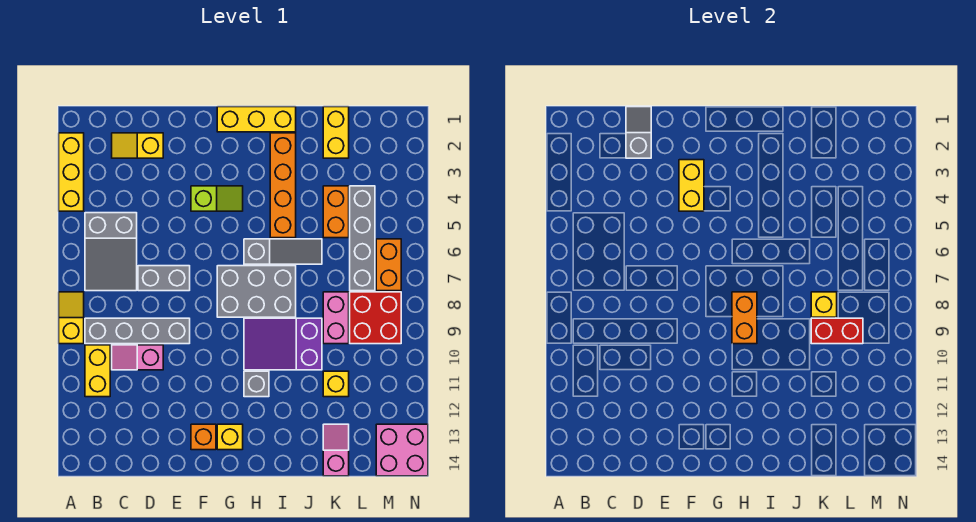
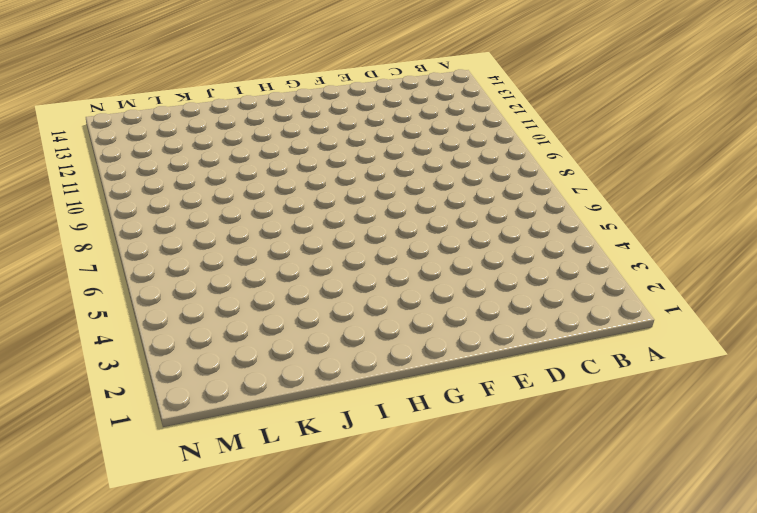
none -> yellow 1x3 brick [59,133,84,211]
none -> yellow 1x2 slope [59,292,84,344]
none -> grey 2x3 slope [85,213,137,291]
none -> grey 1x4 brick [85,318,190,344]

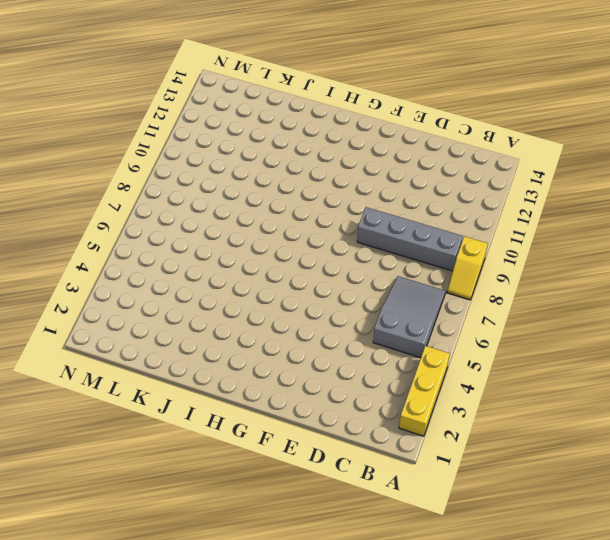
none -> yellow 1x2 brick [85,345,110,397]
none -> yellow 1x2 slope [112,133,163,158]
none -> pink 1x2 slope [112,345,163,370]
none -> grey 1x2 brick [138,266,190,291]

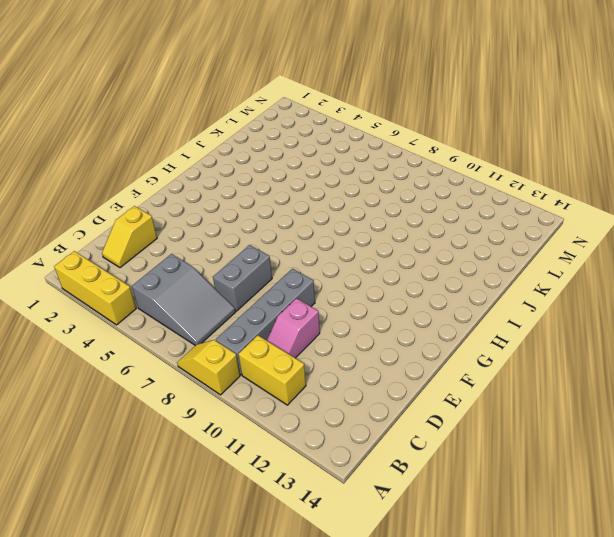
none -> lime 1x2 slope [191,186,243,211]
none -> orange 1x1 brick [191,424,216,450]
none -> yellow 1x3 brick [217,107,296,132]
none -> grey 2x3 brick [217,266,296,317]

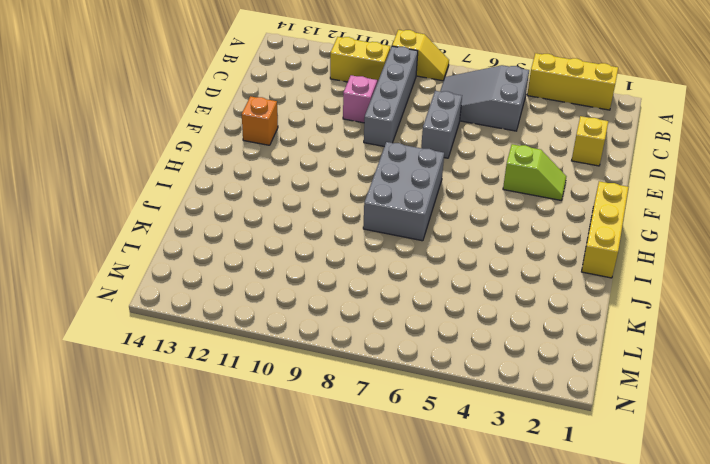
lime 1x2 slope [503,144,567,200] -> lime 1x2 slope turned to [191,186,243,211]
none -> yellow 1x1 brick [217,424,243,450]
none -> grey 1x3 slope [244,239,322,264]
none -> purple 2x3 slope [244,318,322,370]
none -> grey 1x1 brick [244,371,269,397]

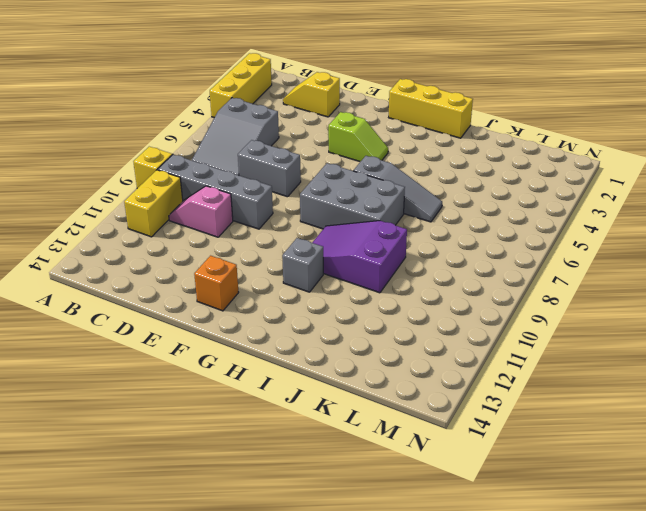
none -> yellow 1x1 brick [217,424,243,450]
none -> orange 1x4 brick [270,133,296,238]
none -> yellow 1x2 brick [323,107,349,158]
none -> orange 1x2 brick [323,186,349,238]

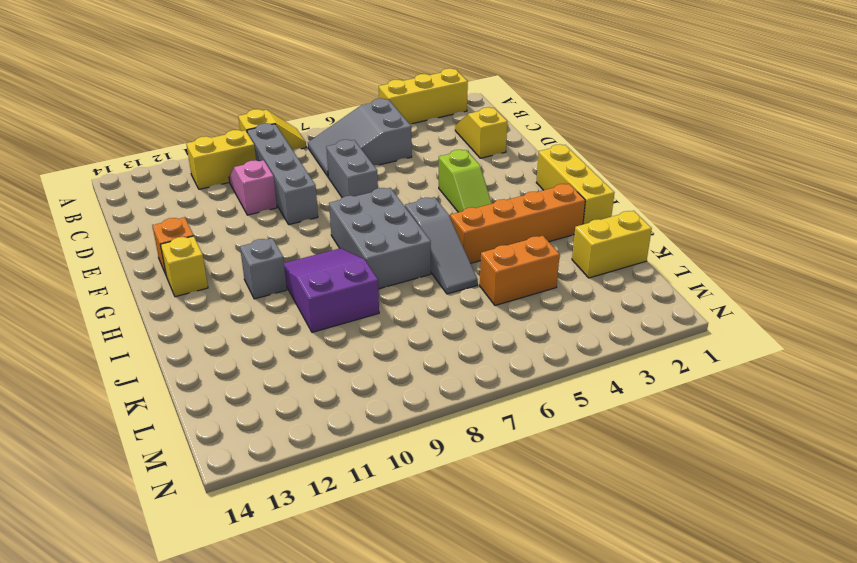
none -> pink 1x2 brick [323,292,349,344]
none -> yellow 1x1 brick [323,371,349,397]
none -> pink 1x2 slope [323,424,349,476]
none -> grey 1x4 brick [350,186,375,291]

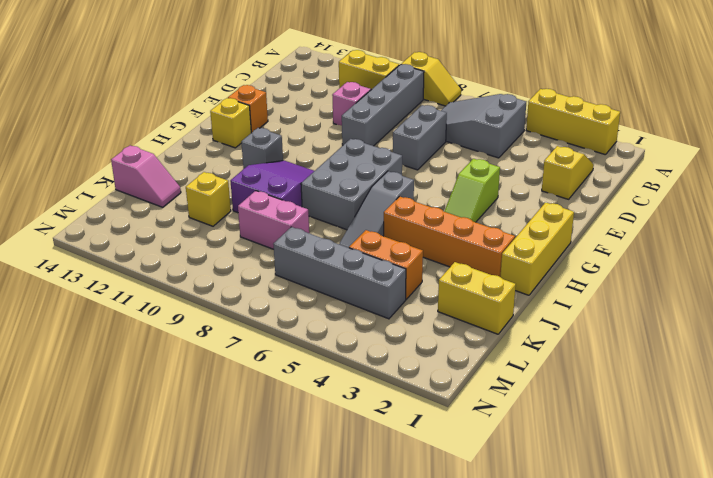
none -> red 2x2 brick [350,292,401,344]
none -> orange 1x2 brick [376,239,401,291]
none -> pink 2x2 brick [376,424,428,476]
none -> grey 1x2 slope [626,107,651,158]

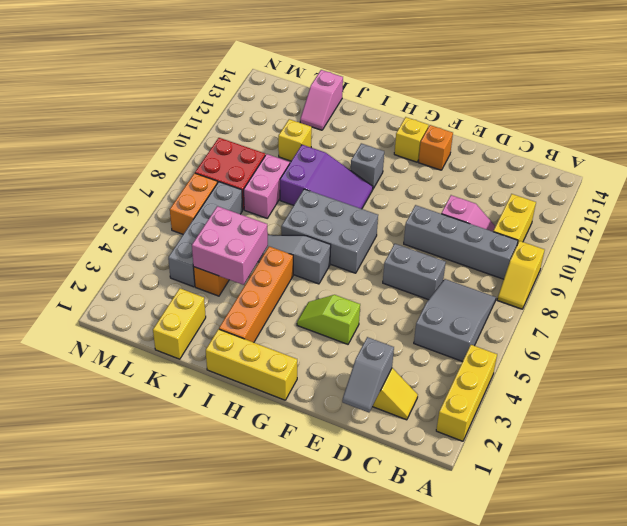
pink 2x2 brick [192,206,268,285] -> pink 2x2 brick moved to [376,424,428,476]
none -> yellow 1x2 brick [679,160,704,211]
none -> orange 1x2 brick [732,292,757,344]
none -> yellow 1x1 brick [811,292,837,317]
none -> red 1x2 brick [811,318,863,344]

